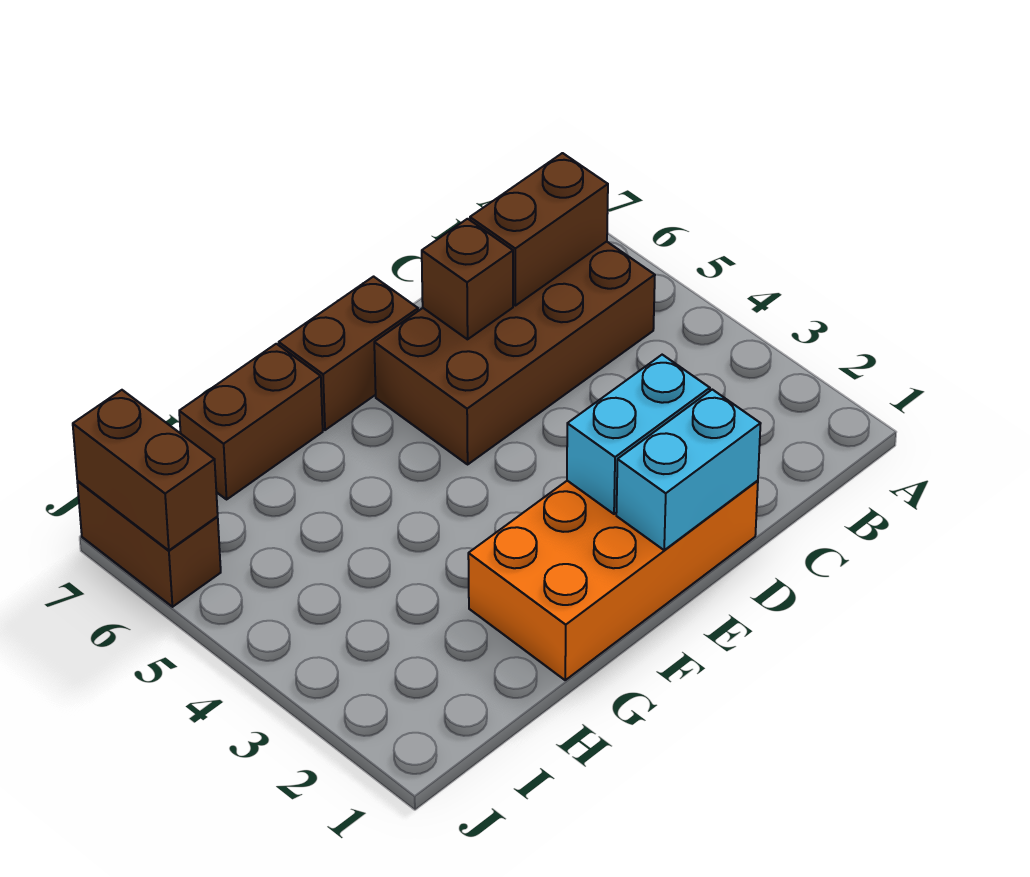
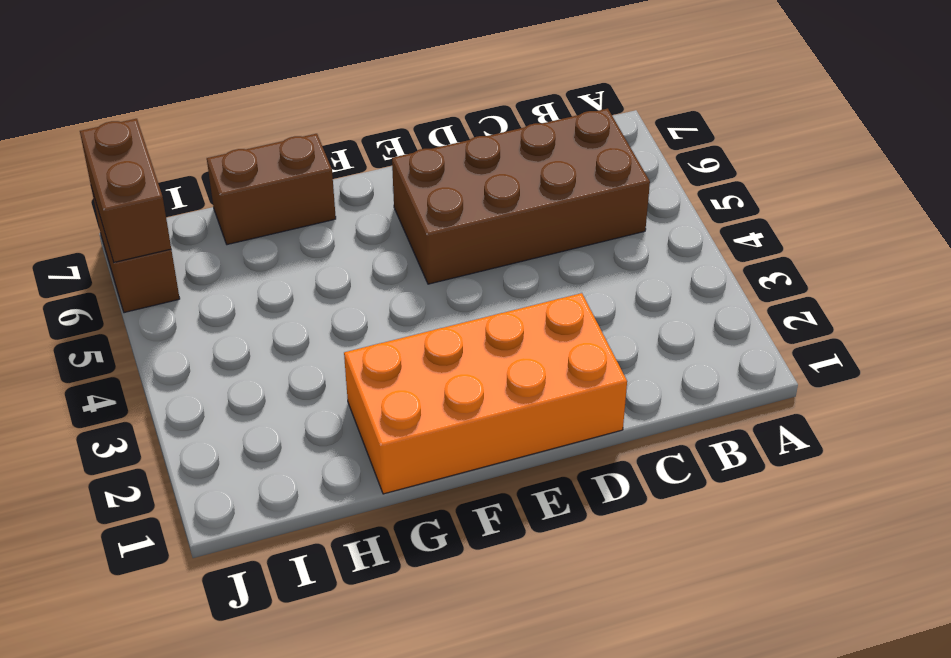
none -> brown 1x2 brick [279,277,418,430]
none -> brown 1x2 brick [470,153,608,306]

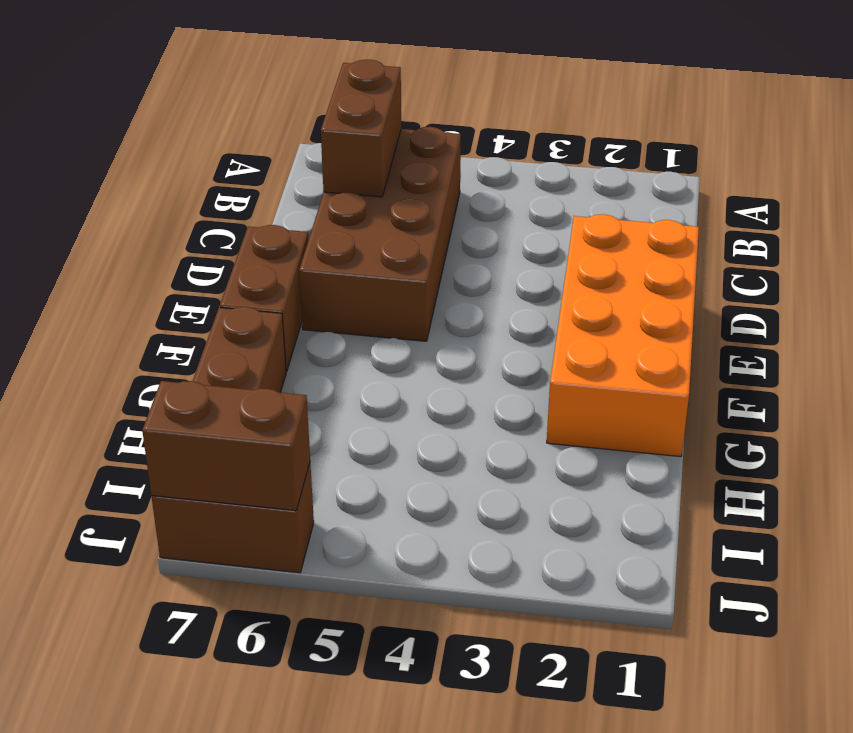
none -> cyan 1x2 brick [616,390,761,550]
none -> cyan 1x2 brick [567,355,710,514]

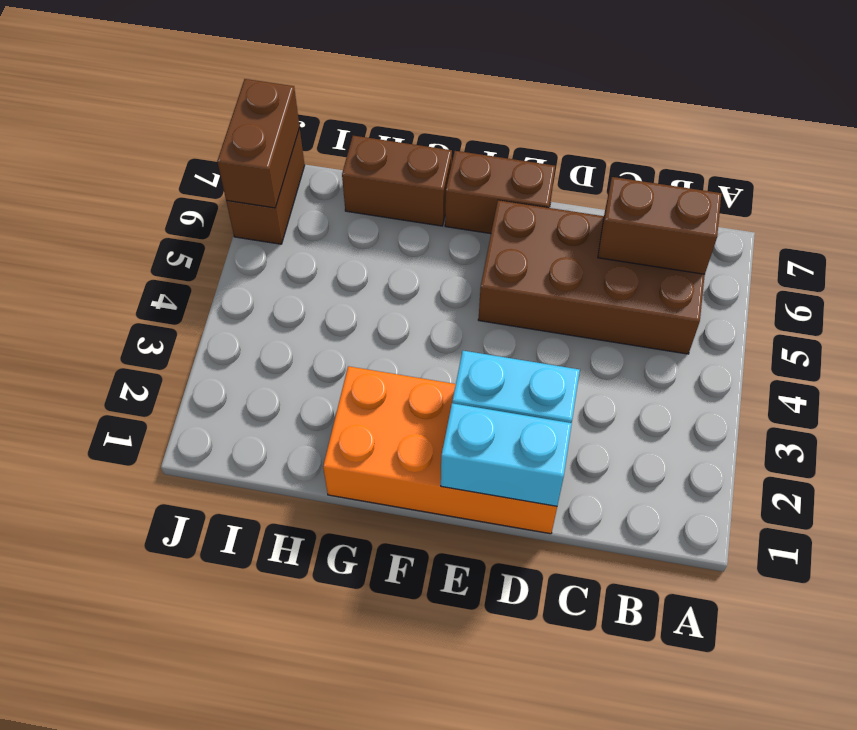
none -> brown 1x1 brick [422,219,513,339]

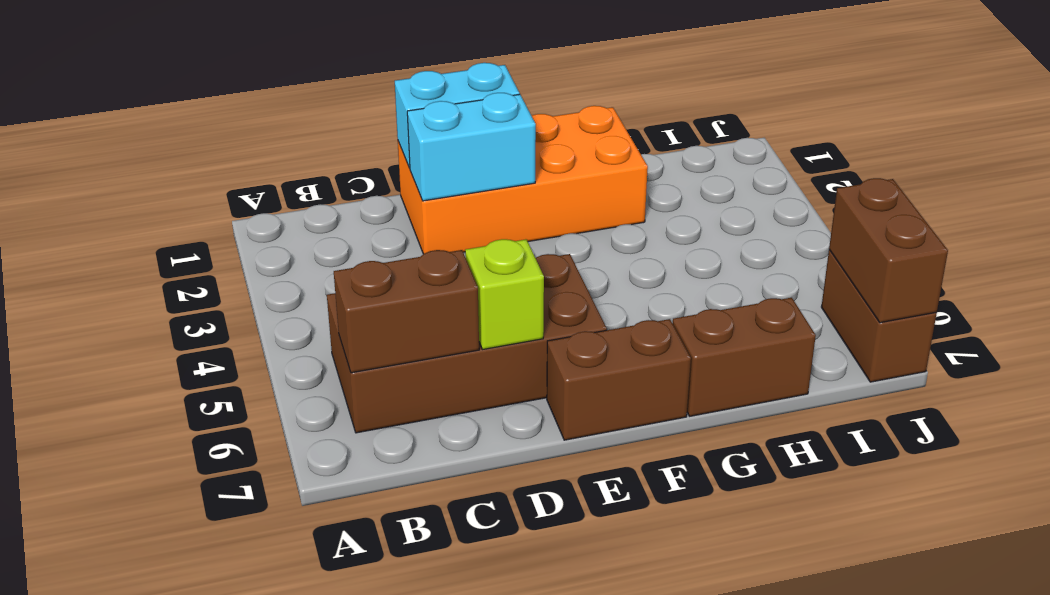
lime 1x1 brick [465,239,544,350] -> brown 1x1 brick [422,219,513,339]

